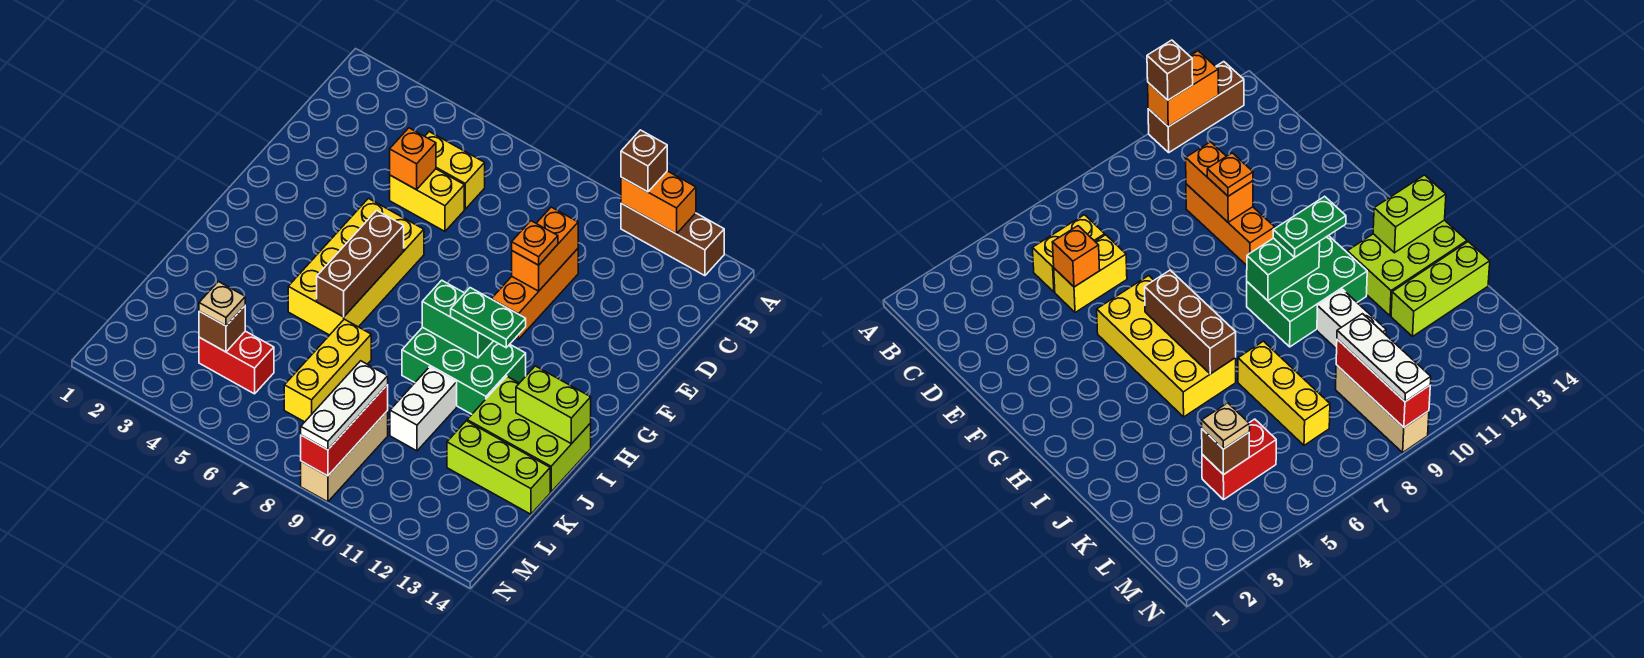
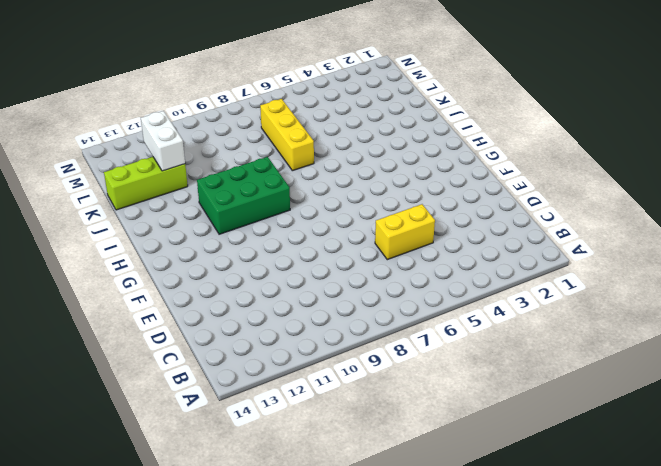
white 1x2 brick [141,111,185,171] -> white 1x2 brick moved to [390,367,457,451]
none -> brown 1x3 brick [621,203,724,276]
none -> yellow 1x2 brick [425,132,485,209]
none -> orange 1x3 brick [492,249,578,339]

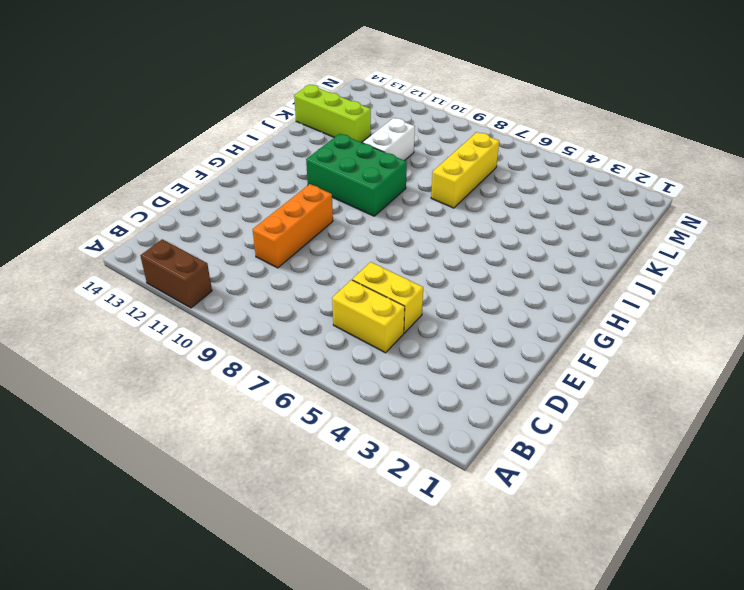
brown 1x2 brick [140,239,212,308] -> brown 1x3 brick [621,203,724,276]
none -> yellow 2x4 brick [288,198,424,335]
none -> lime 2x3 brick [467,376,591,492]
none -> red 1x2 brick [199,331,274,394]

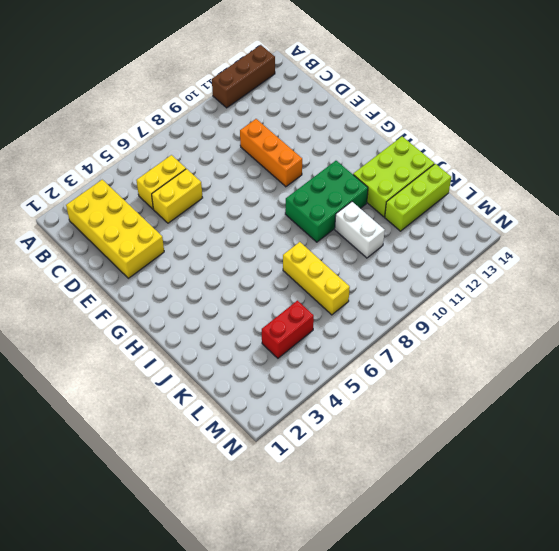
yellow 2x4 brick [66,180,164,278] -> yellow 2x4 brick moved to [288,198,424,335]
none -> tan 1x3 brick [301,411,388,502]
none -> orange 1x2 brick [621,171,696,234]
none -> orange 1x1 brick [390,128,436,190]

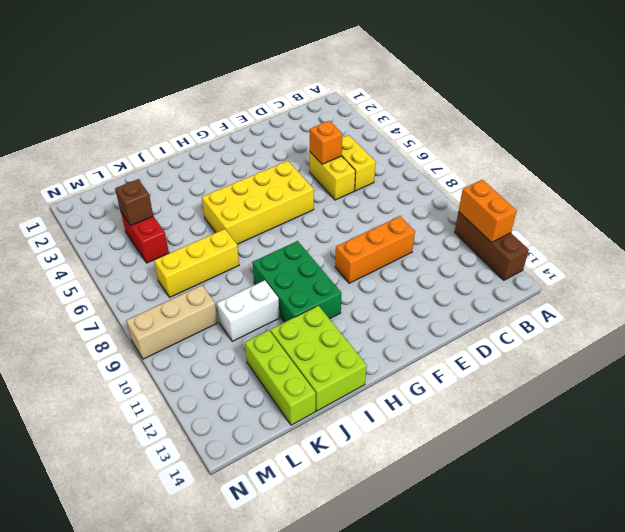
none -> orange 1x2 brick [512,207,578,291]
none -> brown 1x3 brick [317,211,404,317]
none -> green 1x2 brick [422,280,493,358]

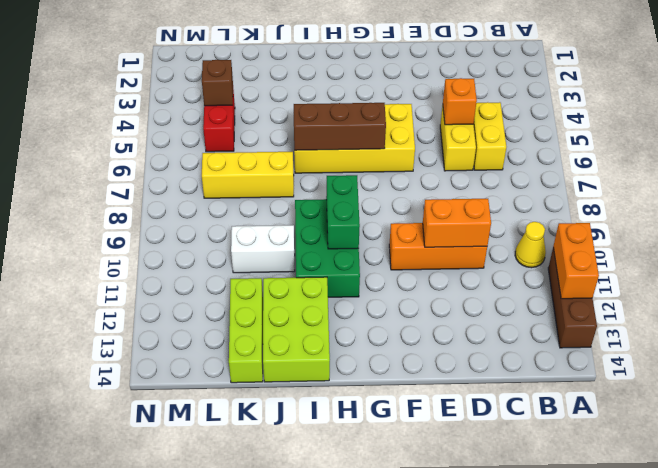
yellow 1x1 cone [515,222,546,268] -> none
none -> tan 1x3 brick [301,411,388,502]
none -> lime 1x2 brick [516,366,591,444]
none -> red 1x3 brick [301,385,388,476]

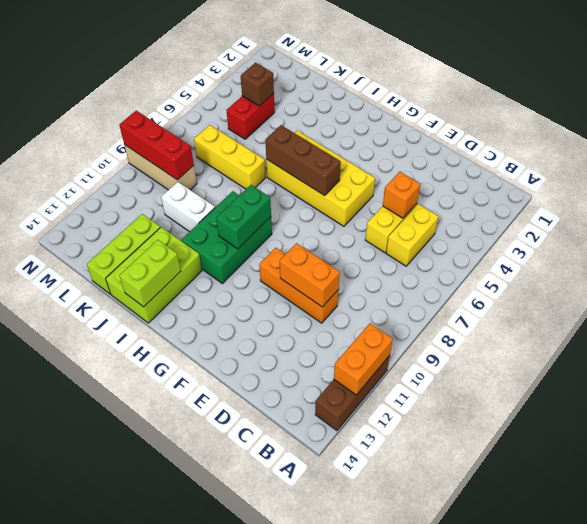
none -> brown 1x1 brick [621,130,667,192]
none -> orange 1x1 plate [512,221,558,265]
none -> green 1x2 plate [451,288,526,348]

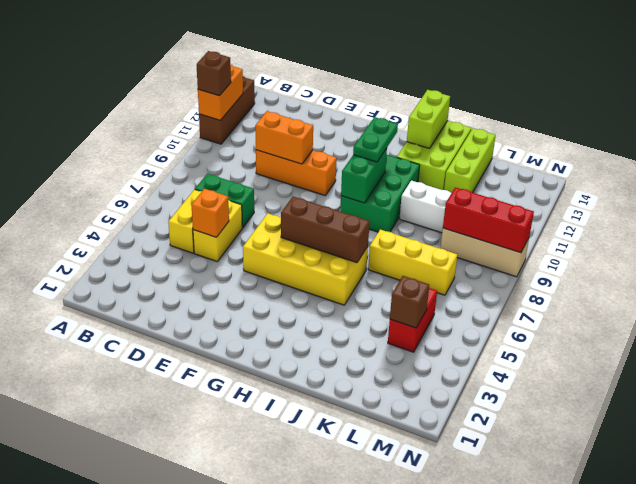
green 1x2 brick [195,174,254,228] -> none
none -> orange 1x1 plate [512,221,558,265]
none -> tan 1x1 plate [199,282,245,326]
none -> white 1x3 plate [301,361,388,450]

